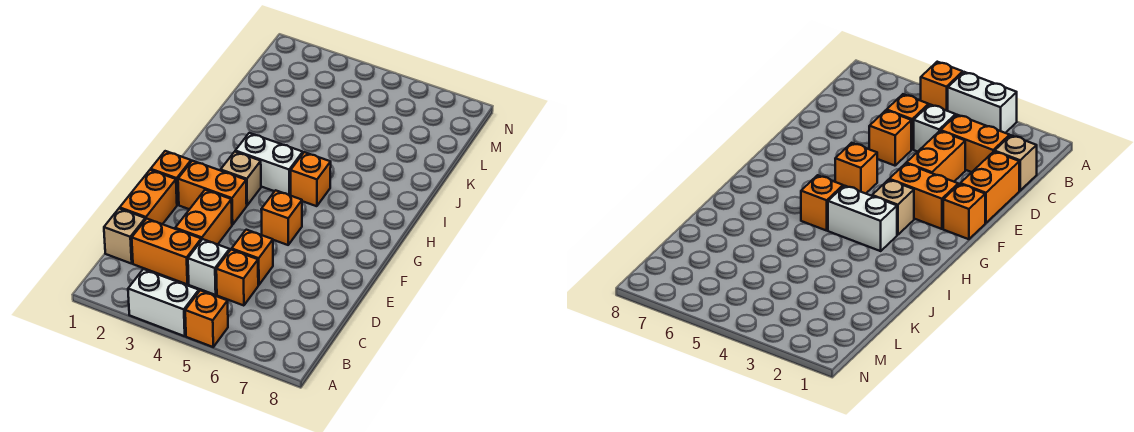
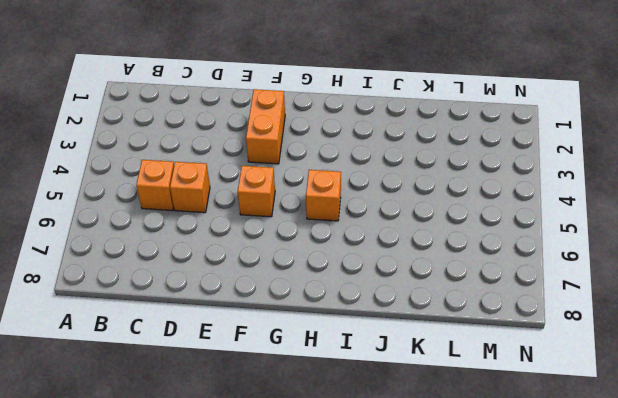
none -> white 1x2 brick [128,269,199,336]
none -> orange 1x1 brick [185,290,228,347]
none -> tan 1x1 brick [104,208,145,264]

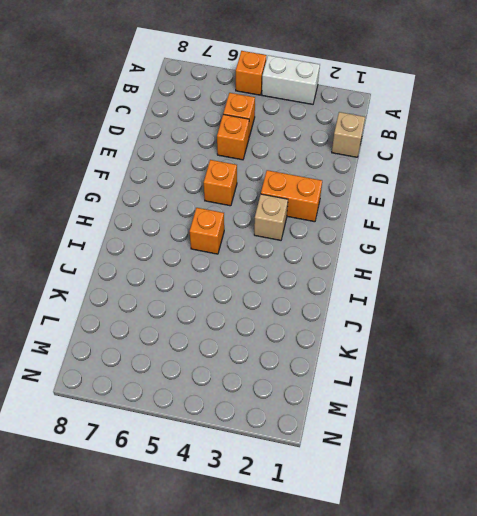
none -> orange 1x2 brick [132,219,201,284]
none -> white 1x1 brick [188,239,230,295]
none -> orange 1x2 brick [120,170,177,224]

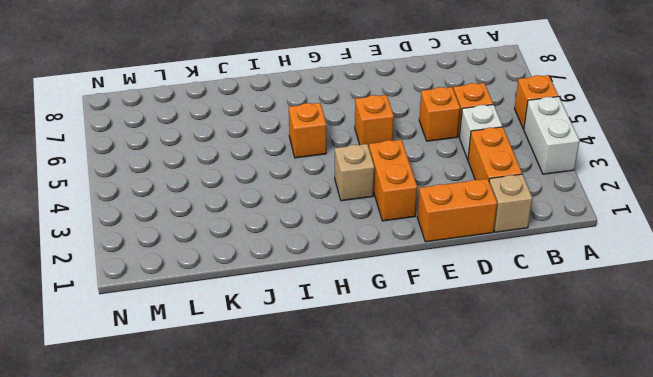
none -> orange 1x2 brick [175,190,232,244]
none -> orange 1x1 brick [151,151,191,205]
none -> white 1x2 brick [235,133,303,195]

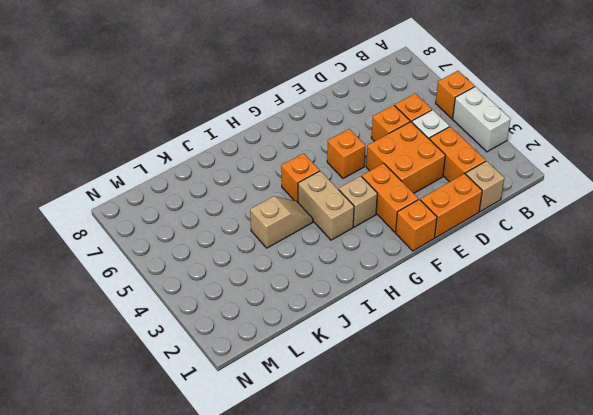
orange 2x2 brick [366,122,445,193] -> orange 1x2 brick [175,190,232,244]
tan 1x2 brick [298,171,354,240] -> white 1x2 brick [235,133,303,195]
tan 1x2 slope [250,196,313,248] -> none

